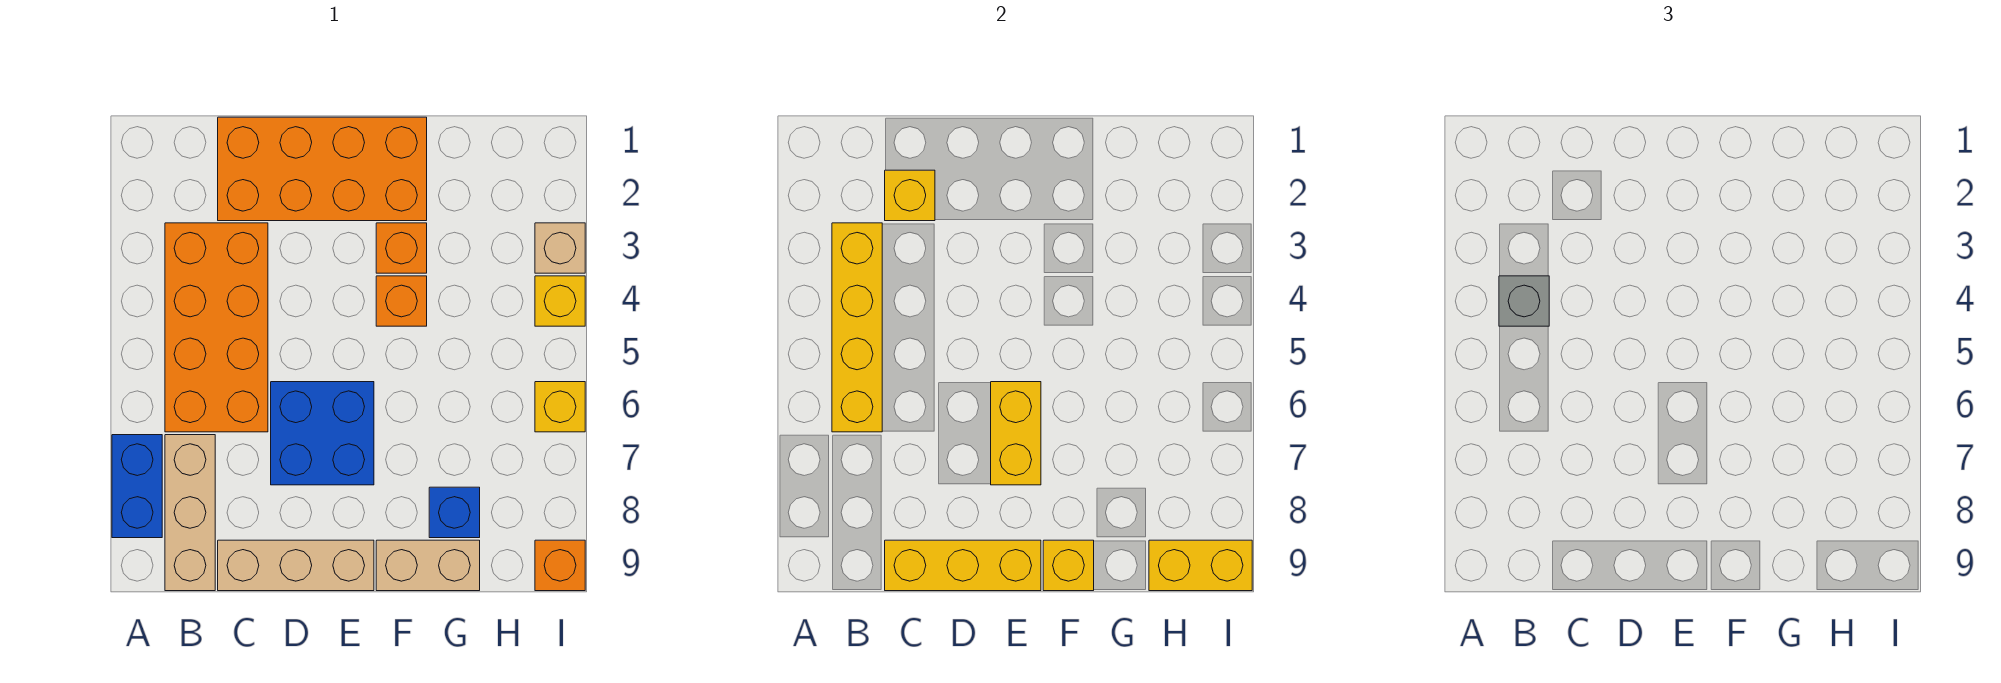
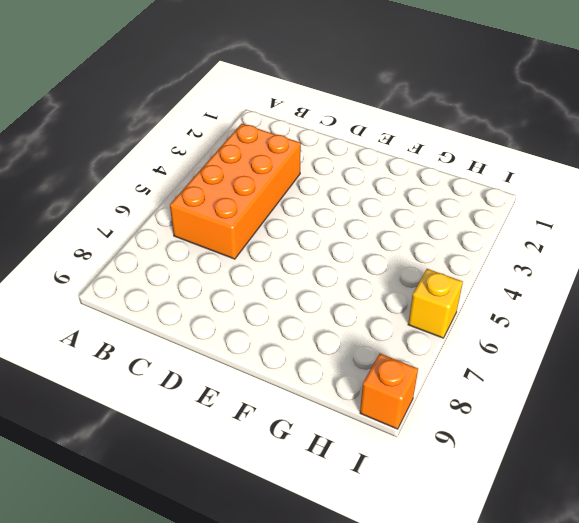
none -> blue 1x2 brick [112,435,162,538]
none -> tan 1x3 brick [165,435,215,591]
none -> orange 2x4 brick [218,117,427,221]

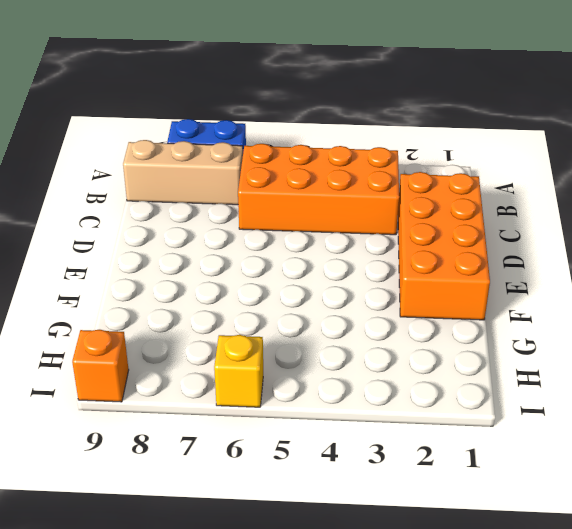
none -> tan 1x3 brick [218,540,374,591]
none -> blue 2x2 brick [271,382,374,485]
none -> orange 1x1 brick [376,223,427,273]

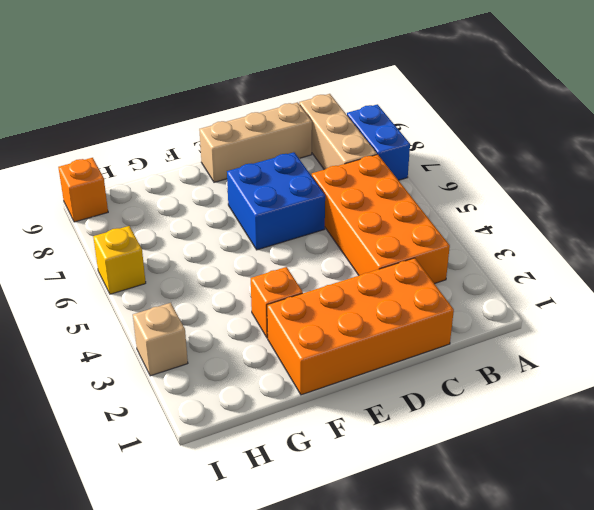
none -> orange 1x1 brick [376,276,427,326]
none -> tan 1x2 brick [376,540,480,591]
none -> blue 1x1 brick [429,487,480,538]

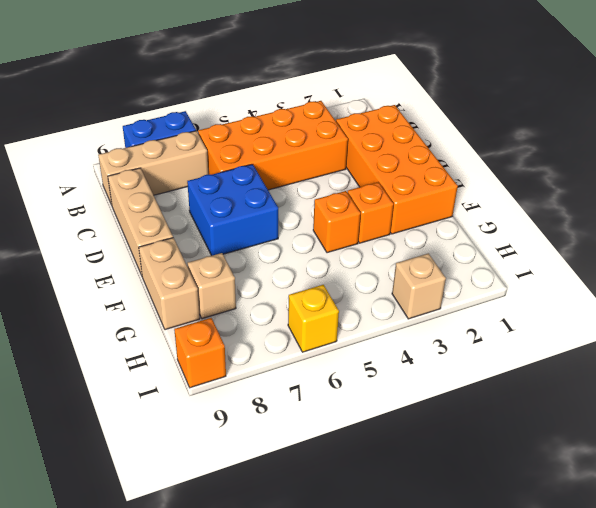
tan 1x1 brick [187,253,236,319] -> blue 1x1 brick [429,487,480,538]
none -> yellow 1x1 brick [535,276,585,326]
none -> yellow 1x4 brick [832,223,882,432]
none -> yellow 1x1 brick [885,170,935,221]

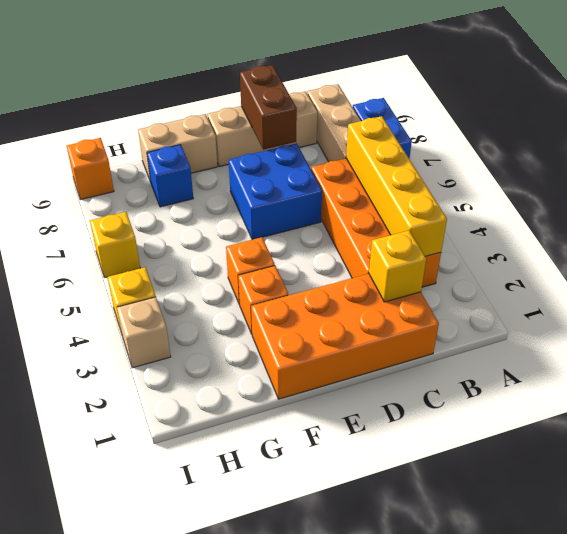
brown 1x2 brick [240,65,297,150] -> yellow 1x3 brick [885,540,1041,591]
none -> yellow 1x2 brick [991,382,1041,485]
none -> yellow 1x1 brick [1043,540,1094,591]
none -> yellow 1x2 brick [1149,540,1252,591]

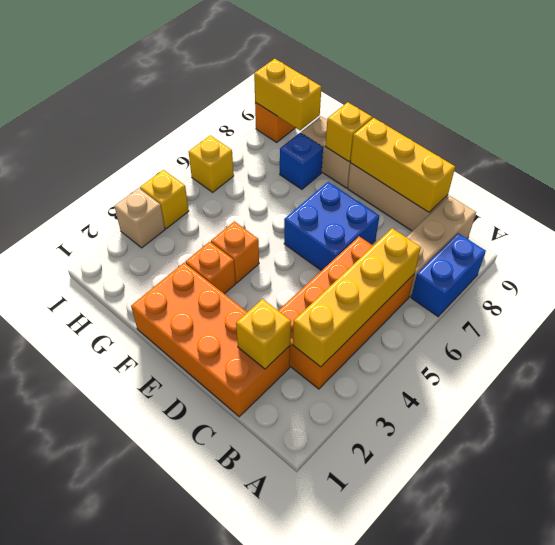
none -> yellow 1x2 brick [991,382,1041,485]
none -> grey 1x1 brick [1499,276,1549,326]

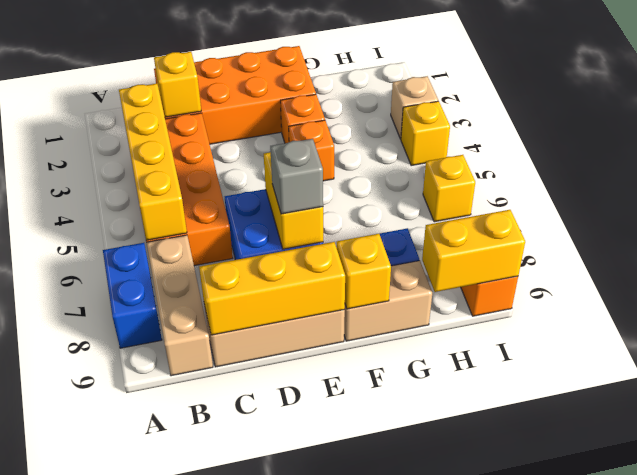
grey 1x1 brick [270,139,323,214] -> grey 1x1 brick moved to [1499,276,1549,326]

